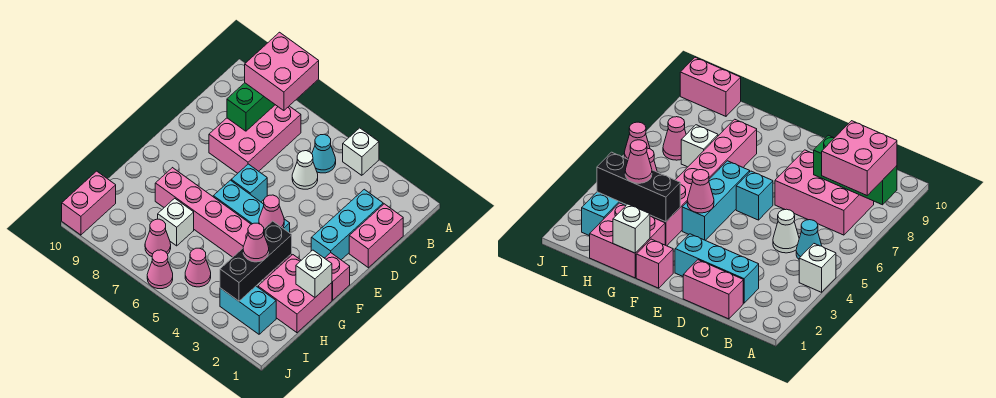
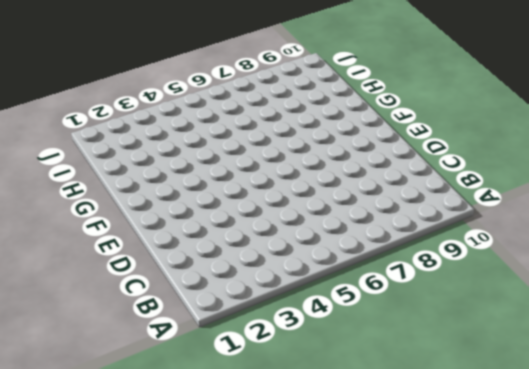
none -> white 1x1 brick [343,128,379,175]
none -> cyan 1x1 cone [312,134,336,173]
none -> pink 2x3 brick [209,105,301,173]

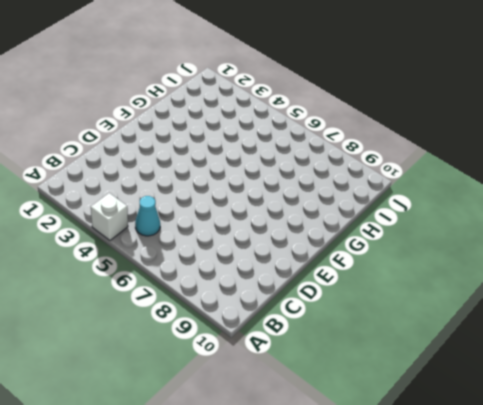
none -> pink 2x3 brick [209,105,301,173]
none -> pink 1x2 brick [349,204,403,268]
none -> cyan 1x3 brick [311,189,383,260]

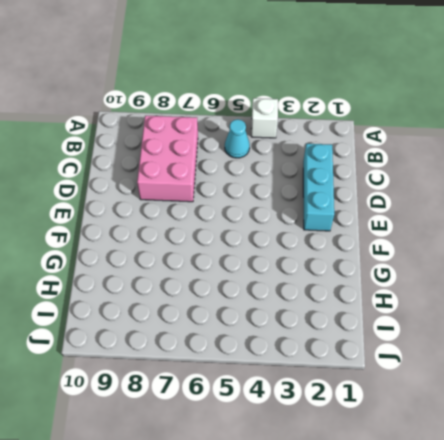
none -> pink 1x2 brick [349,204,403,268]
none -> white 1x1 cone [292,151,318,189]
none -> cyan 1x1 brick [231,164,267,202]

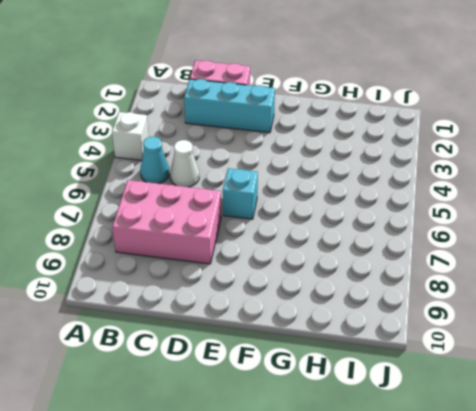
none -> pink 1x1 brick [325,253,350,300]
none -> cyan 1x3 brick [213,180,290,233]
none -> pink 2x2 brick [258,255,332,333]

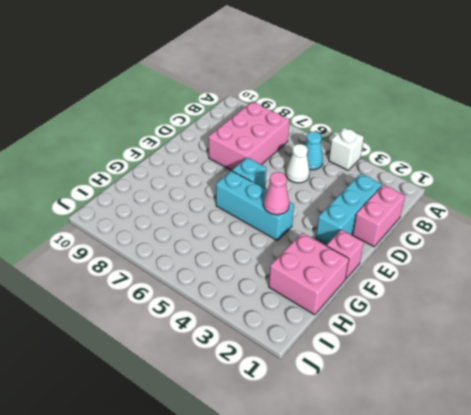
none -> pink 1x6 brick [155,168,292,280]
none -> white 1x1 brick [158,198,194,246]
none -> cyan 1x2 brick [220,286,276,334]

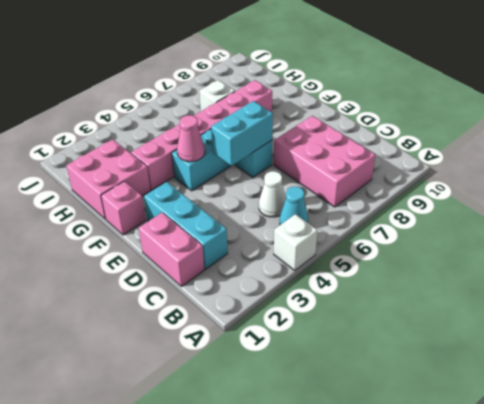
cyan 1x2 brick [211,101,273,166] -> cyan 1x2 brick moved to [220,286,276,334]
none -> pink 1x1 cone [185,248,211,287]
none -> pink 1x1 cone [145,219,171,257]
none -> pink 1x2 brick [62,171,116,235]

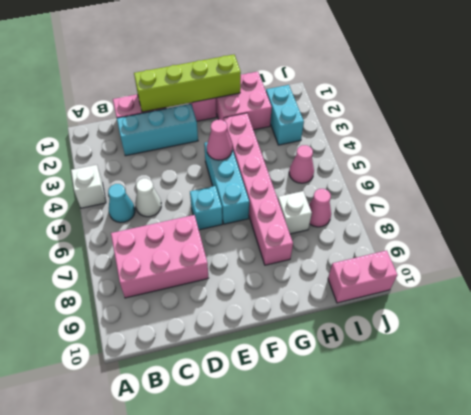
lime 1x4 brick [134,55,241,112] -> white 1x1 brick [296,250,332,297]
none -> pink 1x1 cone [147,250,173,289]
none -> green 1x3 brick [227,83,275,131]
none -> black 1x3 brick [220,221,292,301]

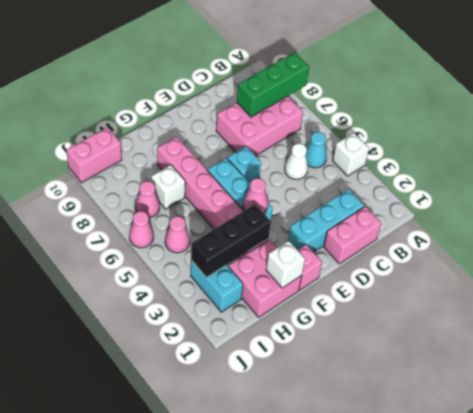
none -> pink 2x2 brick [245,32,319,111]
none -> pink 1x1 cone [243,223,269,262]

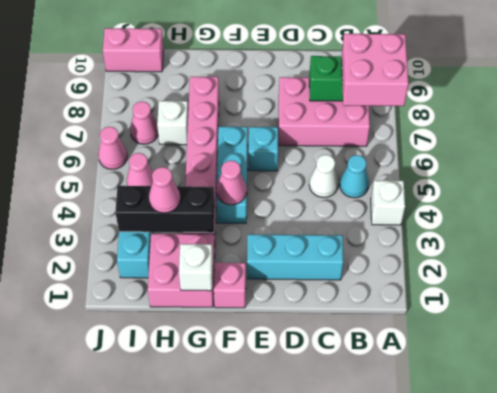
none -> pink 1x2 brick [349,204,403,268]

